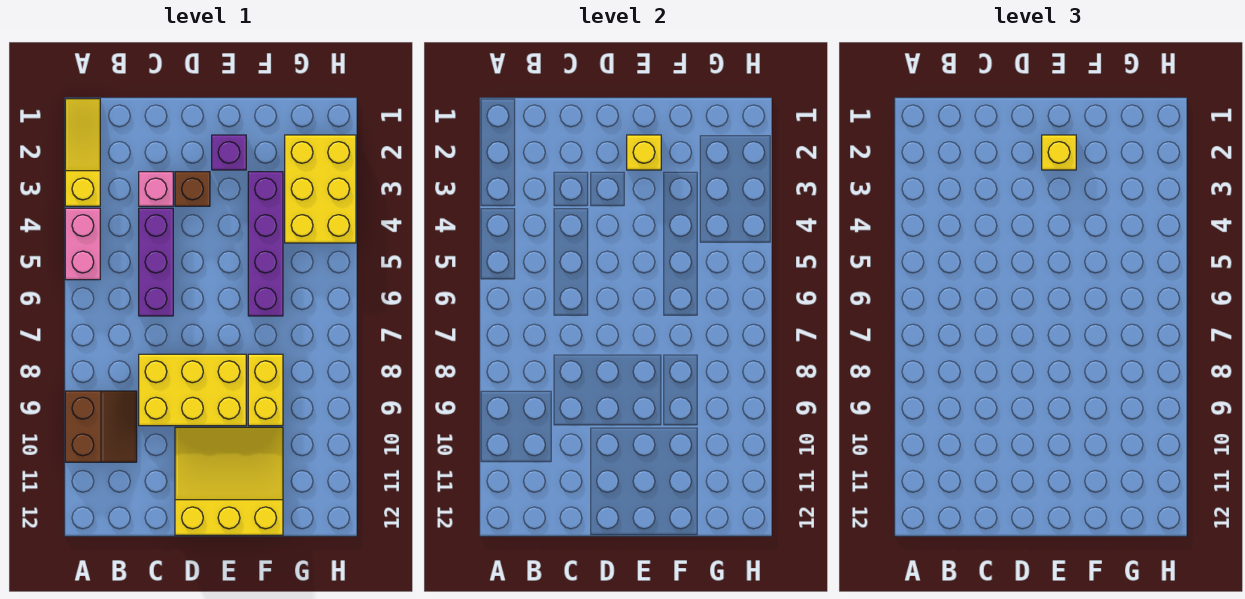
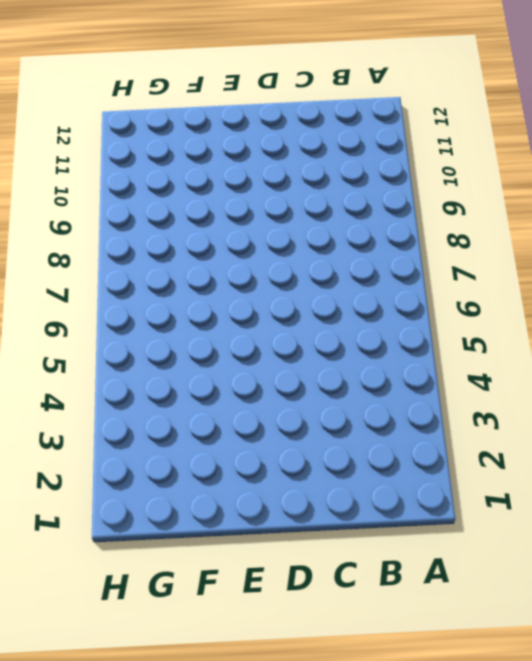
none -> yellow 1x3 slope [65,99,100,206]
none -> pink 1x2 brick [65,208,100,280]
none -> brown 2x2 slope [65,391,137,462]

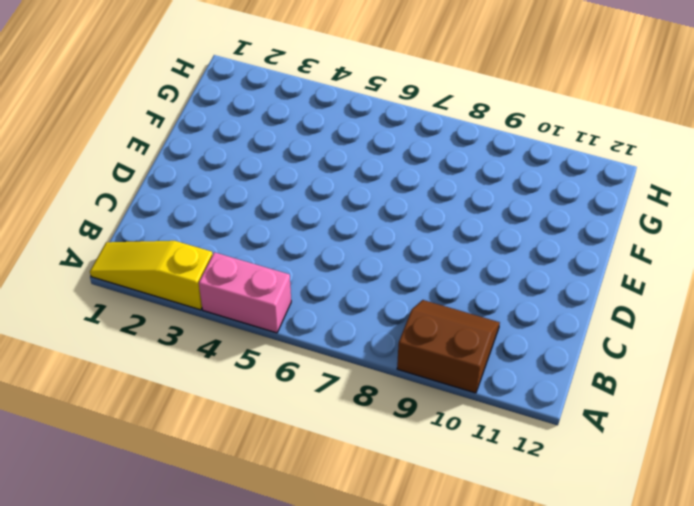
none -> pink 1x1 brick [139,172,173,206]
none -> purple 1x3 brick [139,208,173,316]
none -> yellow 2x3 brick [139,354,246,426]

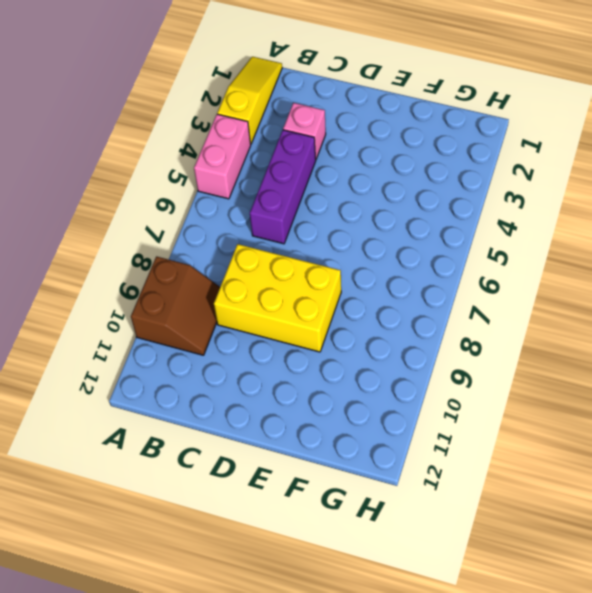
none -> brown 1x1 brick [175,172,210,206]
none -> yellow 3x3 slope [175,427,283,535]
none -> purple 1x1 brick [212,135,246,170]

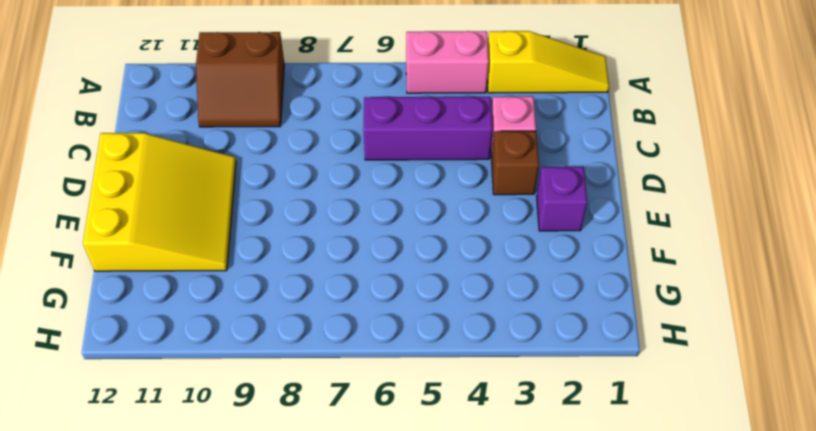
none -> yellow 2x3 brick [139,354,246,426]
none -> purple 1x4 brick [248,172,283,316]
none -> yellow 1x2 brick [248,354,283,426]

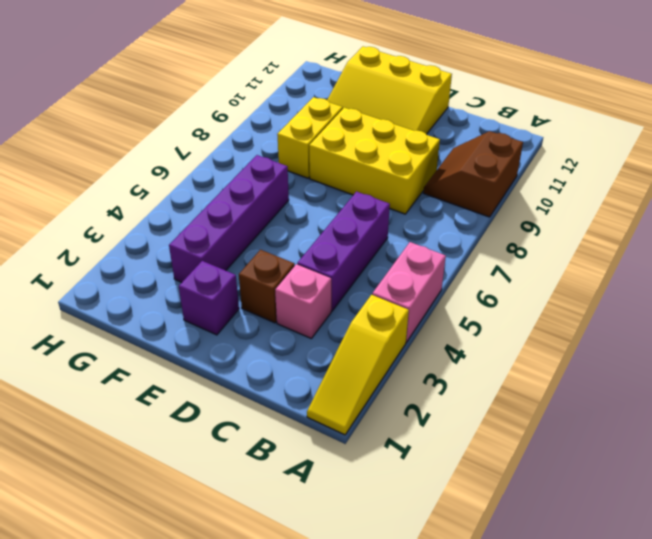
none -> yellow 2x3 brick [285,135,356,243]
none -> yellow 1x1 brick [627,135,661,170]
none -> yellow 1x1 brick [1042,135,1076,170]

